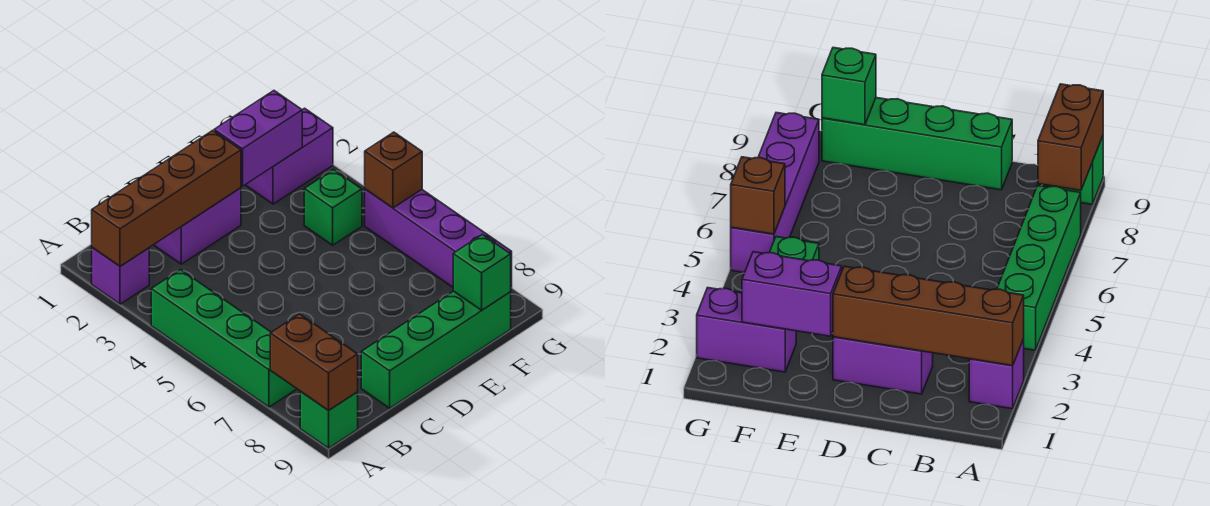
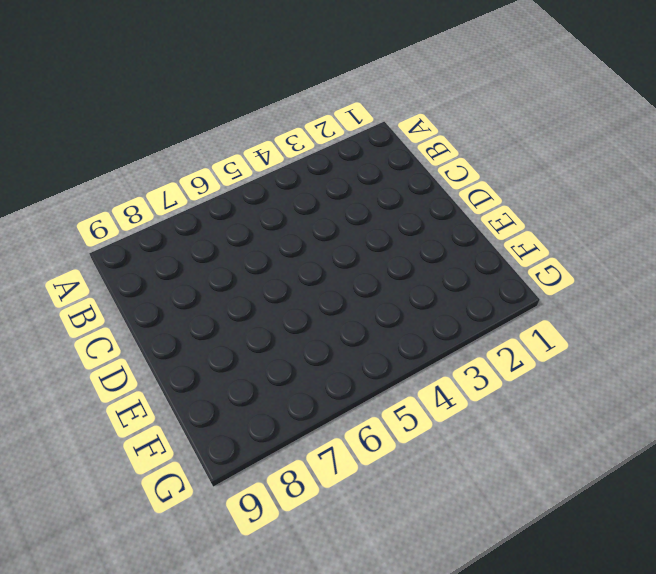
none -> purple 1x1 brick [92,247,149,304]
none -> green 1x4 brick [151,270,297,407]
none -> green 1x1 brick [300,391,358,448]

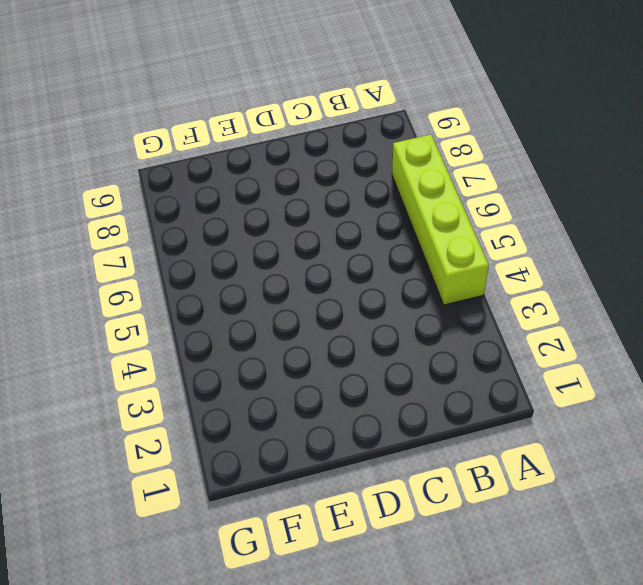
lime 1x4 brick [392,134,489,305] -> green 1x4 brick [151,270,297,407]
none -> purple 1x1 brick [92,247,149,304]
none -> green 1x1 brick [300,391,358,448]
none -> purple 1x2 brick [154,188,241,264]

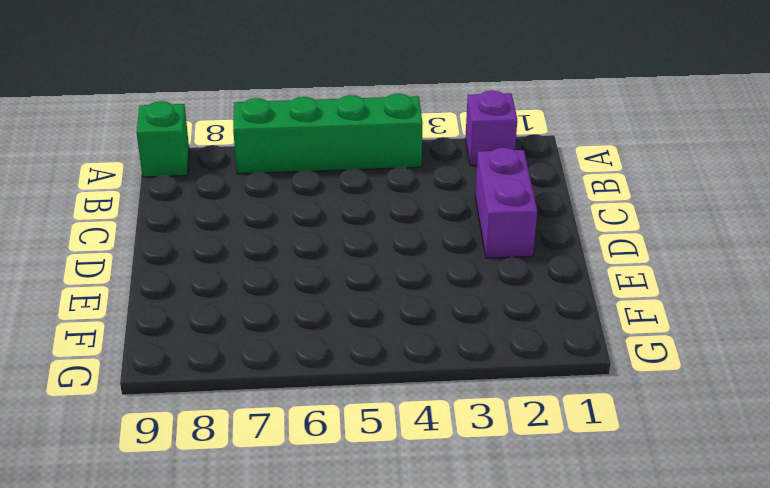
none -> green 1x4 brick [361,291,511,408]
none -> purple 1x2 brick [246,108,333,204]
none -> green 1x1 brick [304,170,362,245]

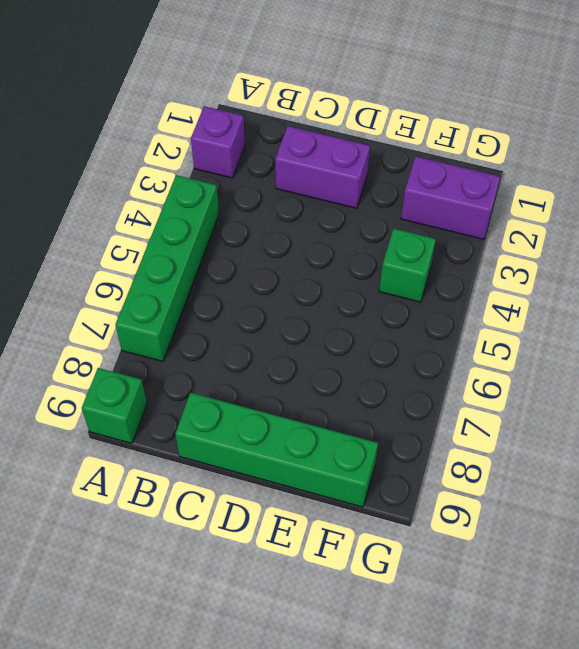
none -> purple 1x4 brick [365,189,512,289]
none -> brown 1x4 brick [92,130,241,266]
none -> brown 1x2 brick [270,314,358,411]

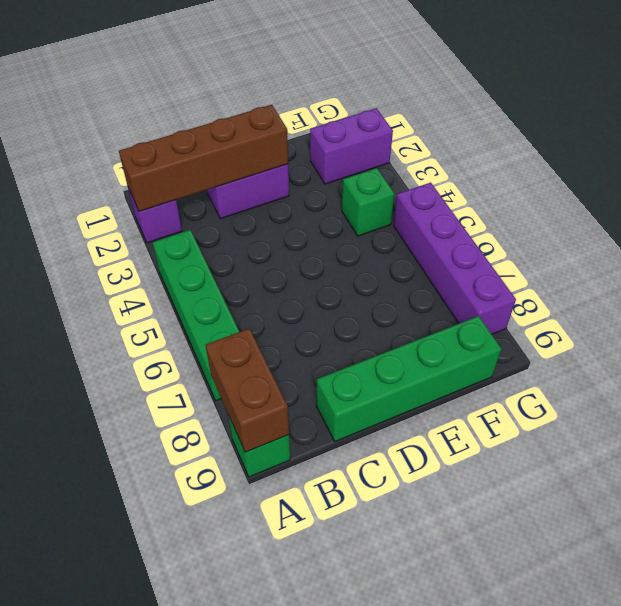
none -> purple 1x2 brick [214,91,302,186]
none -> green 1x1 brick [453,234,511,310]
none -> brown 1x1 brick [365,132,422,208]

